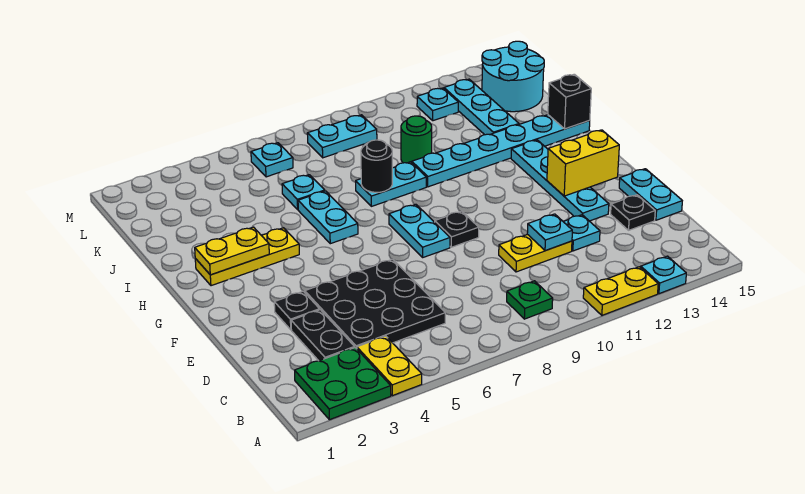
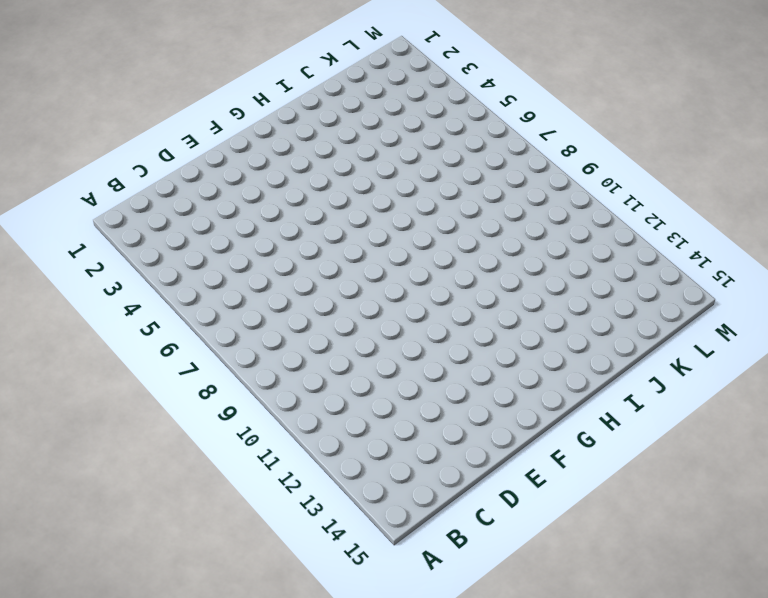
none -> green 2x2 plate [295,348,391,420]
none -> yellow 1x2 plate [357,336,422,396]
none -> yellow 1x2 plate [583,267,658,315]
none -> cyan 1x1 plate [641,256,686,294]

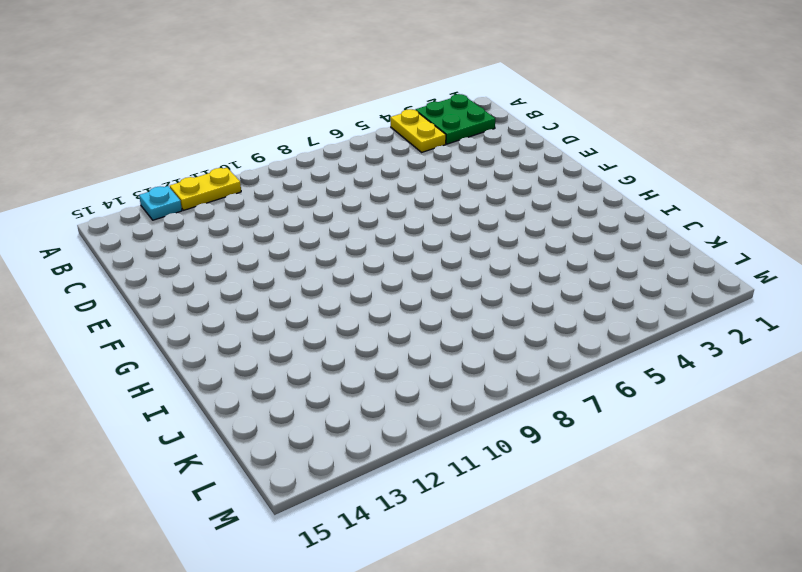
none -> green 1x1 plate [507,281,553,319]
none -> black 1x2 plate [291,310,354,361]
none -> black 3x3 plate [305,259,445,349]
none -> yellow 1x2 plate [499,234,572,272]

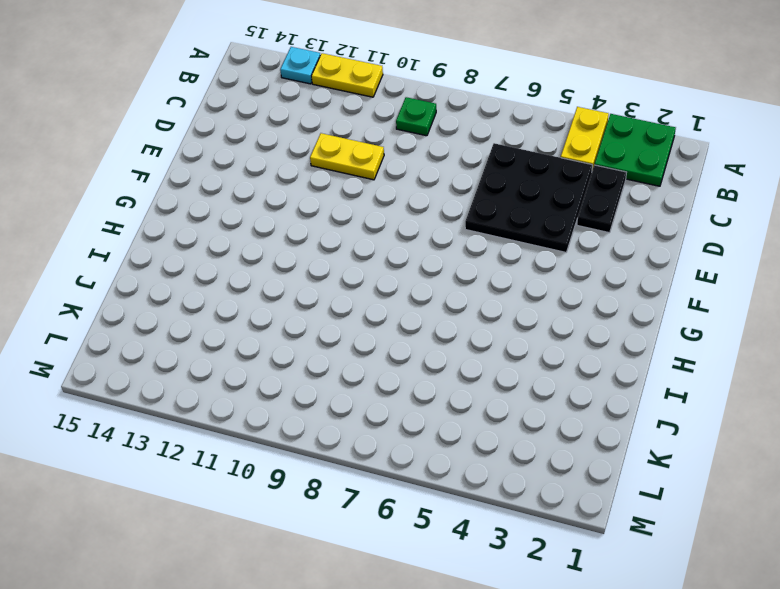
none -> cyan 1x1 plate [563,215,600,251]
none -> black 1x1 plate [611,195,655,230]
none -> cyan 1x2 plate [619,169,682,220]
none -> black 1x1 plate [274,291,320,330]

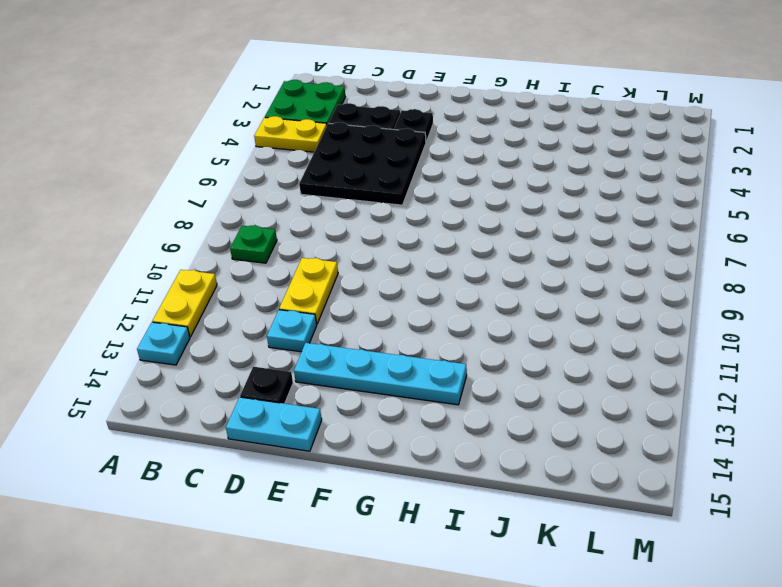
none -> cyan 1x2 plate [389,204,450,257]
none -> black 1x1 plate [435,211,479,247]
none -> yellow 1x3 plate [195,228,299,286]
none -> cyan 1x2 plate [298,191,358,244]

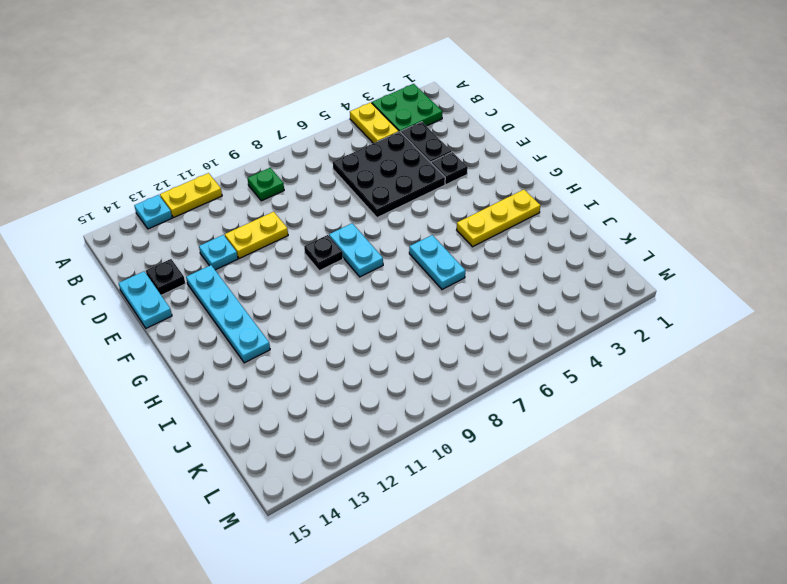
none -> cyan 1x2 plate [356,162,426,206]
none -> cyan 1x6 plate [412,115,590,187]
none -> cyan 1x1 plate [282,175,325,209]
none -> green 1x1 round brick [401,116,432,163]

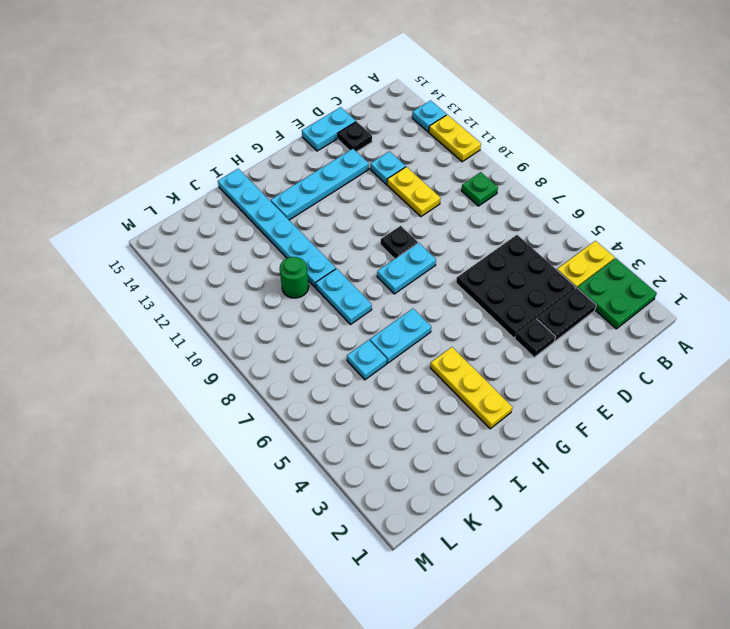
none -> cyan 1x3 plate [444,79,519,135]
none -> cyan 2x2 round brick [482,41,544,112]
none -> cyan 1x1 plate [251,143,293,177]
none -> cyan 1x2 plate [307,115,377,158]

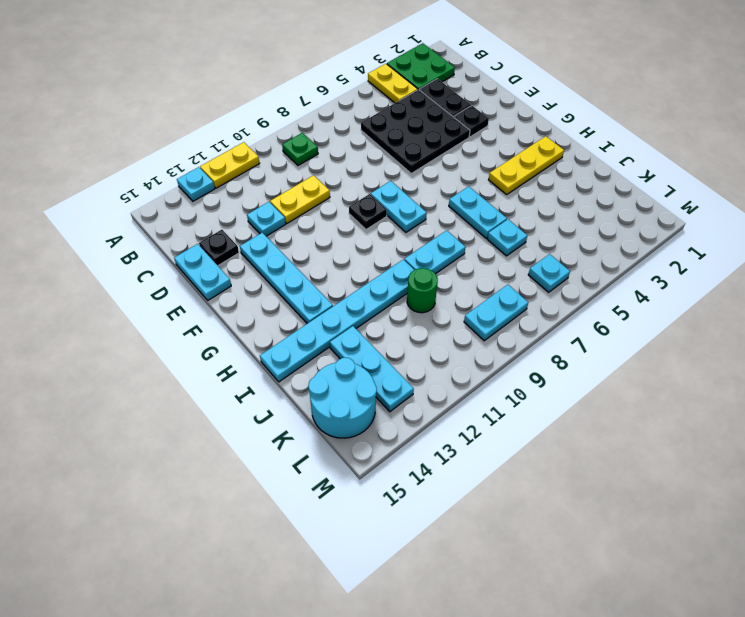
none -> cyan 1x1 plate [417,88,458,121]
none -> cyan 1x1 plate [527,214,572,251]
none -> yellow 1x2 brick [547,130,619,196]
none -> yellow 1x2 plate [195,227,269,275]

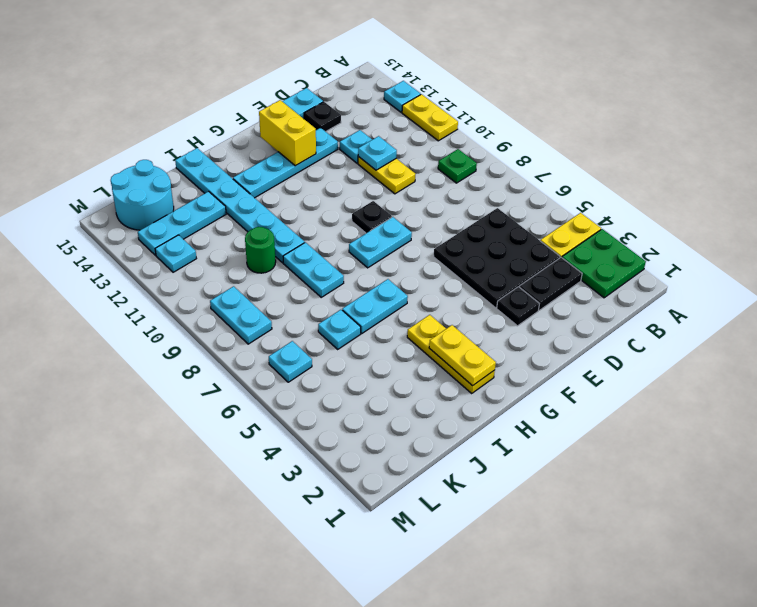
none -> black 1x1 round brick [361,140,392,192]
none -> black 1x1 brick [548,74,591,129]

